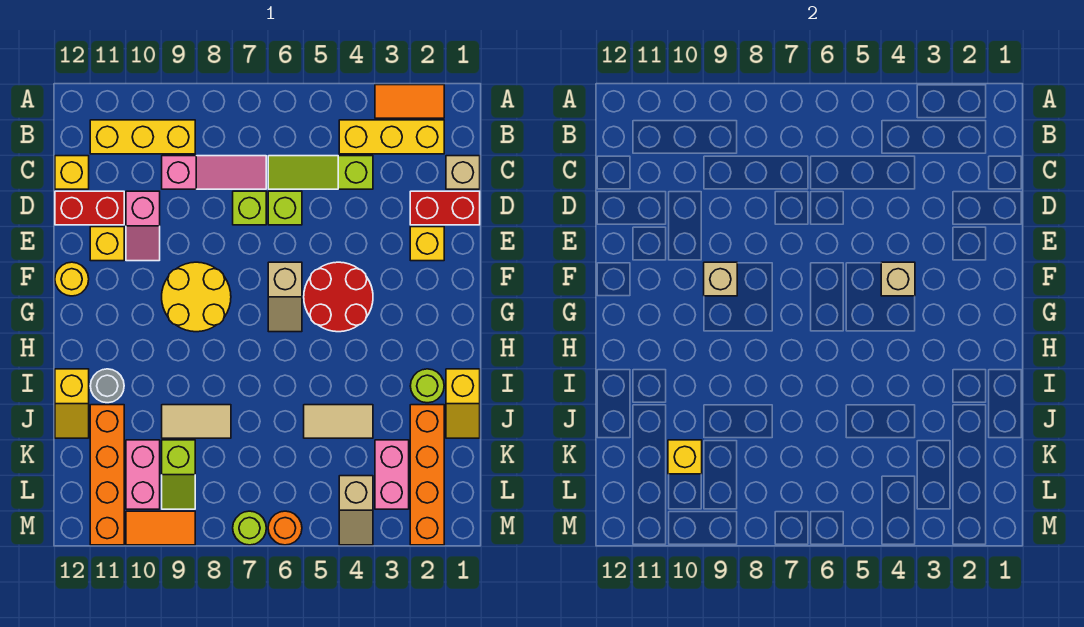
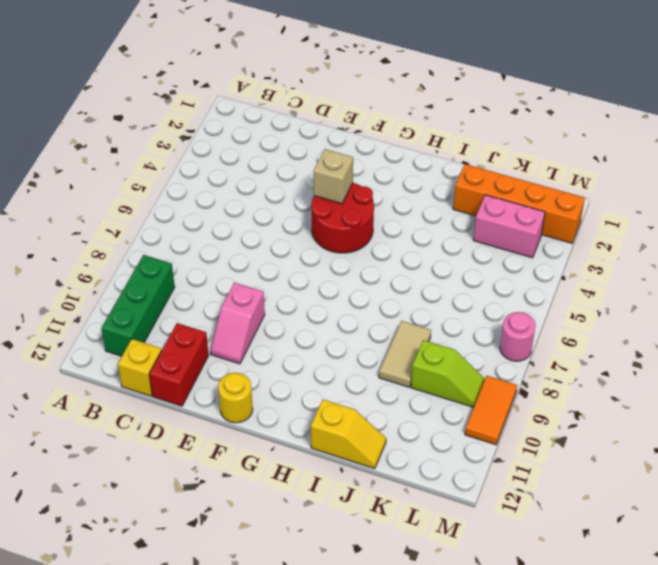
green 1x3 brick [102,255,175,356] -> yellow 1x3 brick [90,120,195,154]
pink 1x2 slope [210,283,265,364] -> pink 1x2 slope turned to [126,191,160,261]
pink 1x1 round brick [500,312,535,361] -> lime 1x1 round brick [233,511,266,545]
none -> orange 1x2 tile [375,85,444,118]
none -> yellow 1x3 brick [339,120,444,154]
none -> tan 1x1 brick [446,156,480,189]
none -> lime 1x3 slope [268,156,373,189]

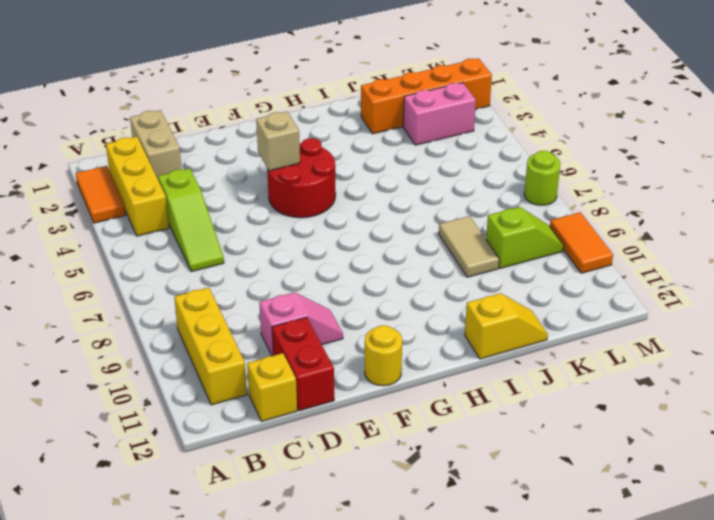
tan 1x2 brick [130,110,182,179] -> tan 1x1 brick [446,156,480,189]
none -> pink 1x3 slope [162,156,266,189]
none -> red 1x2 brick [410,191,480,225]
none -> lime 1x1 brick [268,191,302,225]
none -> lime 1x1 brick [233,191,266,225]

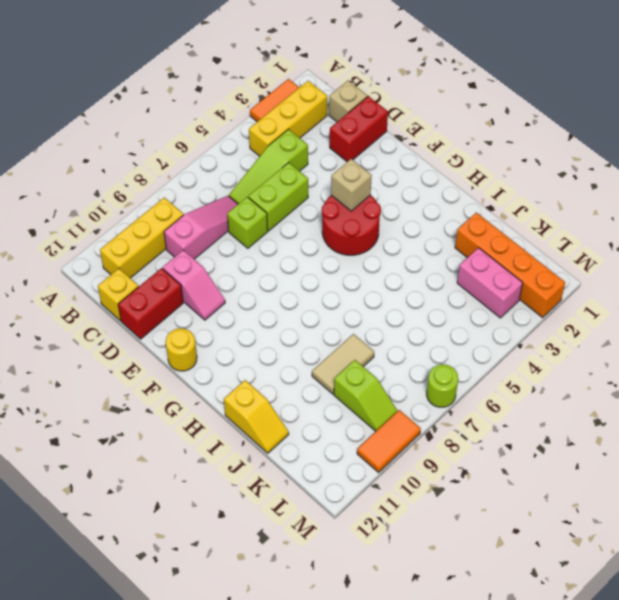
lime 1x2 brick [248,163,308,231] -> lime 1x1 brick [268,191,302,225]
none -> yellow 1x1 brick [410,227,444,261]
none -> yellow 1x1 brick [90,227,124,261]
none -> tan 1x2 slope [268,262,302,332]
none -> yellow 2x2 round brick [162,262,231,332]

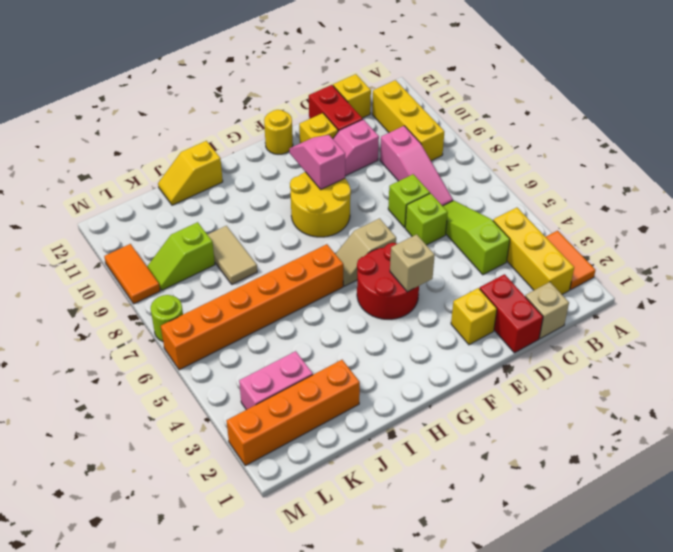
pink 1x2 slope [289,135,345,189] -> tan 1x1 brick [704,262,737,296]
orange 1x6 brick [161,244,343,370] -> orange 1x1 round brick [268,511,302,545]
none -> yellow 1x2 slope [446,369,480,438]
none -> lime 1x1 round brick [410,369,444,403]
none -> grey 1x1 round brick [90,369,124,403]
none -> tan 1x2 tile [304,405,373,438]

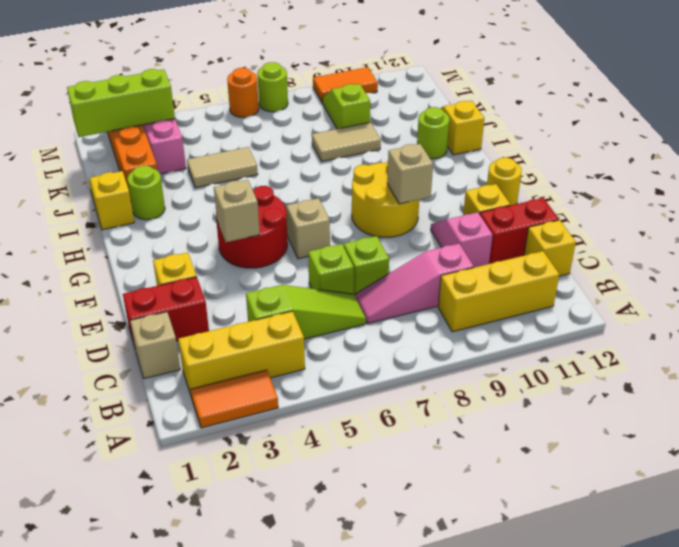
lime 1x1 round brick [417,107,449,159] -> grey 1x1 round brick [90,369,124,403]
lime 1x3 brick [67,69,175,137] -> none
none -> orange 1x4 brick [90,405,124,545]
none -> pink 1x2 brick [126,440,160,509]
none -> tan 1x2 slope [339,476,373,545]
none -> yellow 1x1 brick [668,440,702,474]

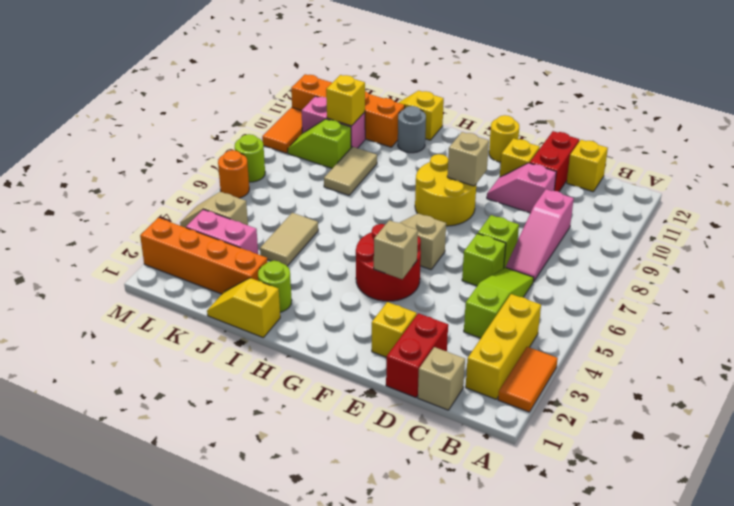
none -> yellow 1x3 brick [90,120,195,154]

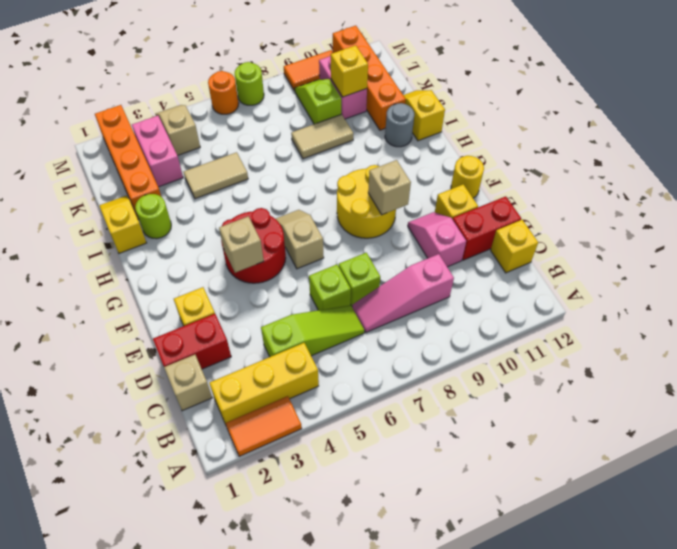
none -> yellow 1x3 brick [90,120,195,154]

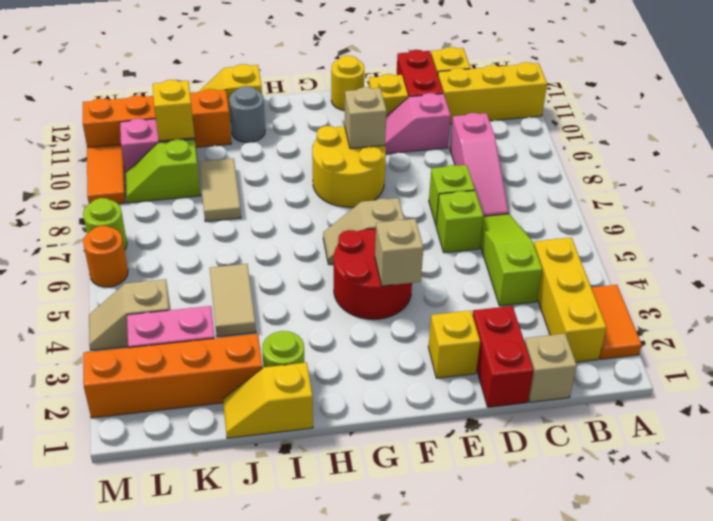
yellow 1x3 brick [438,62,547,124] -> yellow 1x3 brick turned to [90,120,195,154]

